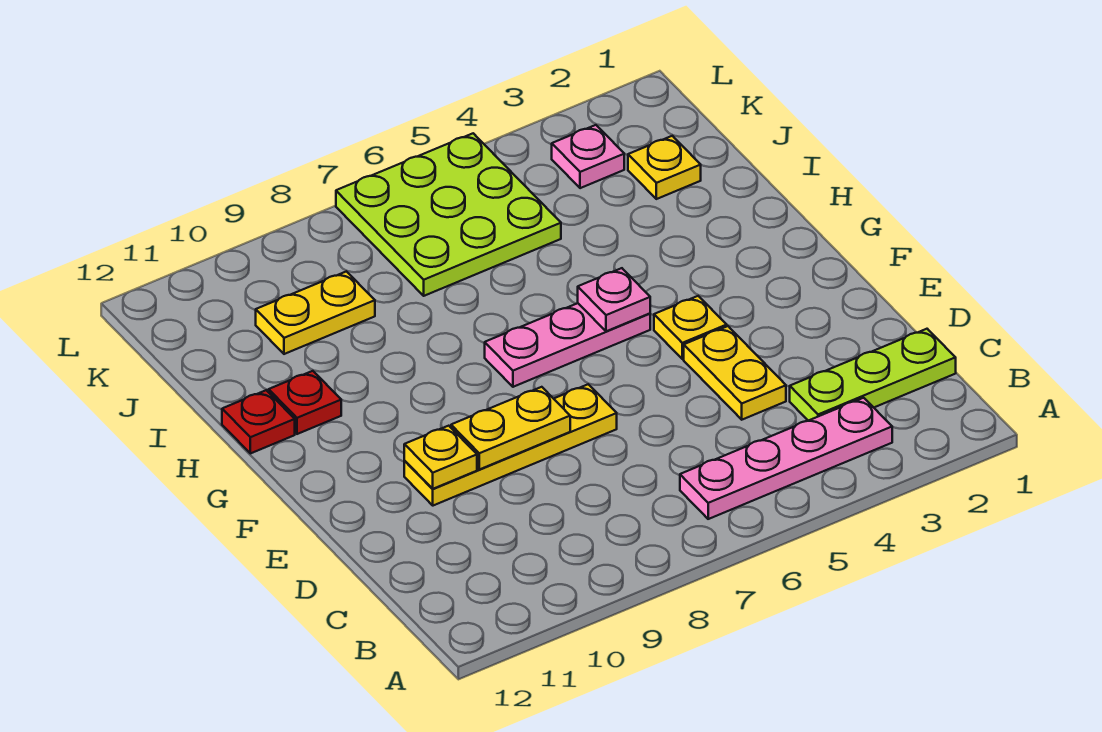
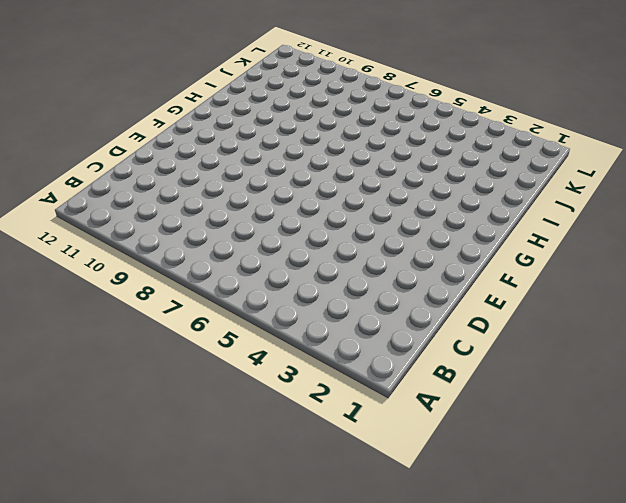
none -> pink 1x4 plate [680,398,892,519]
none -> lime 1x3 plate [790,329,956,421]
none -> yellow 1x2 plate [684,326,786,420]

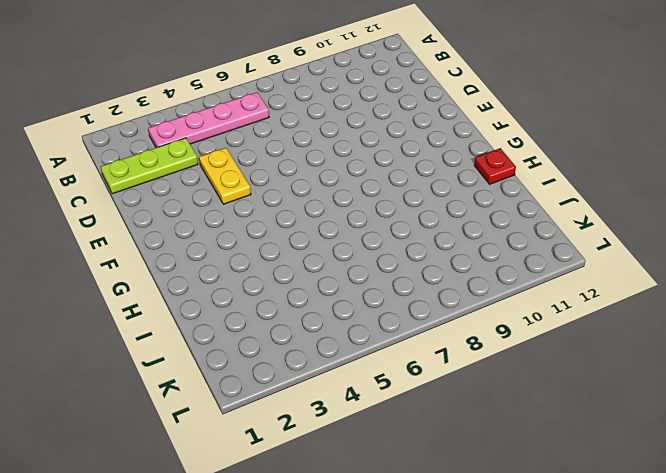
none -> yellow 1x4 plate [404,384,617,506]
none -> yellow 1x1 plate [654,296,727,359]
none -> pink 1x3 plate [485,303,650,387]

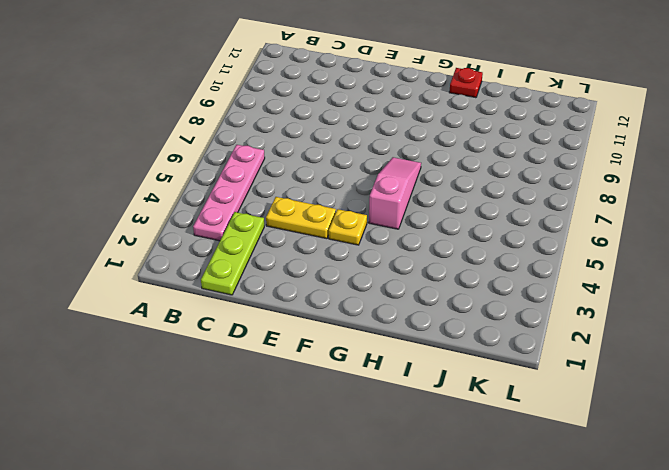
pink 1x3 slope [369,157,421,229] -> pink 1x3 plate [485,303,650,387]
none -> yellow 1x4 plate [404,384,617,506]
none -> red 1x1 plate [269,371,341,434]
none -> yellow 1x1 plate [628,136,701,199]

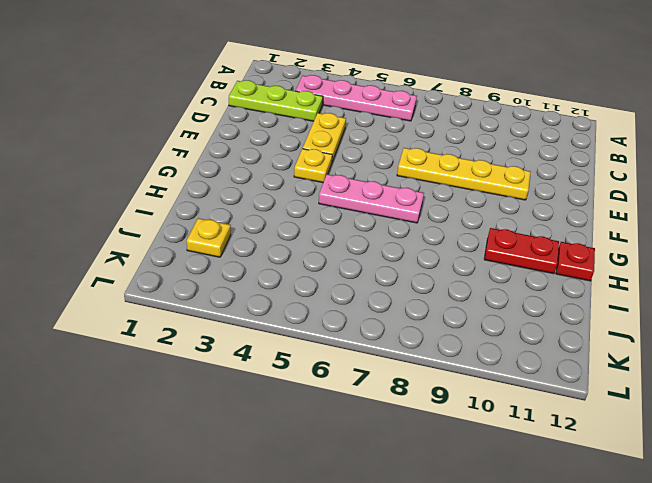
red 1x2 plate [484,228,559,274] -> red 1x1 plate [269,371,341,434]
none -> lime 3x3 plate [336,133,561,296]
none -> yellow 1x2 plate [256,271,375,354]
none -> pink 1x1 plate [552,125,624,188]

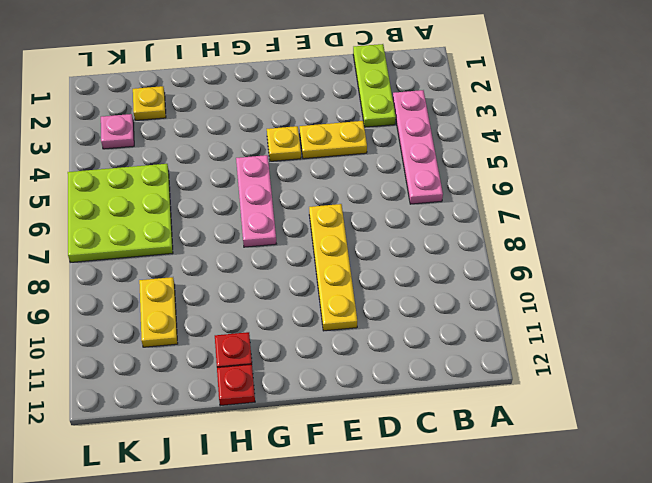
none -> yellow 1x2 plate [451,387,570,469]
none -> yellow 1x1 plate [404,426,477,489]
none -> pink 1x1 plate [578,268,650,331]

